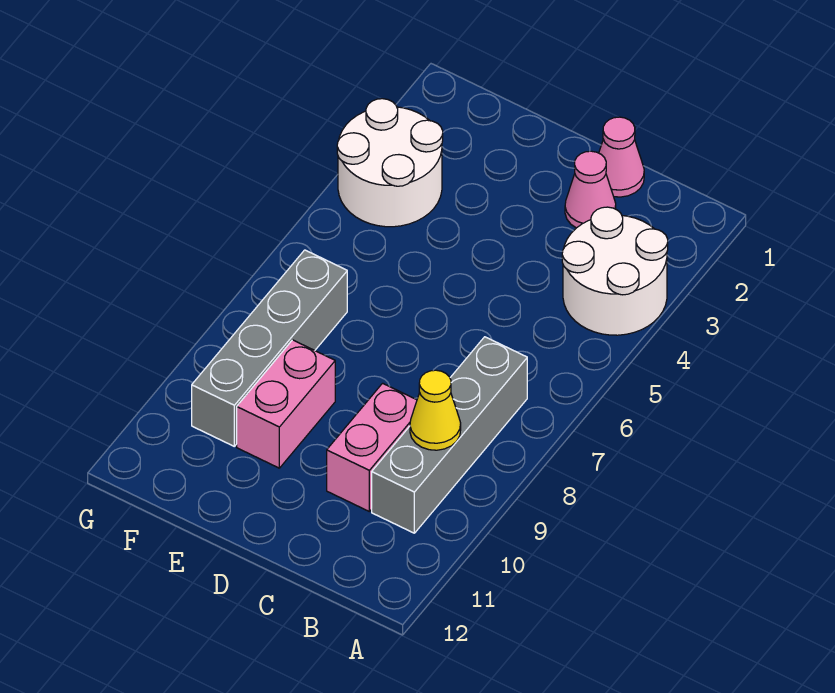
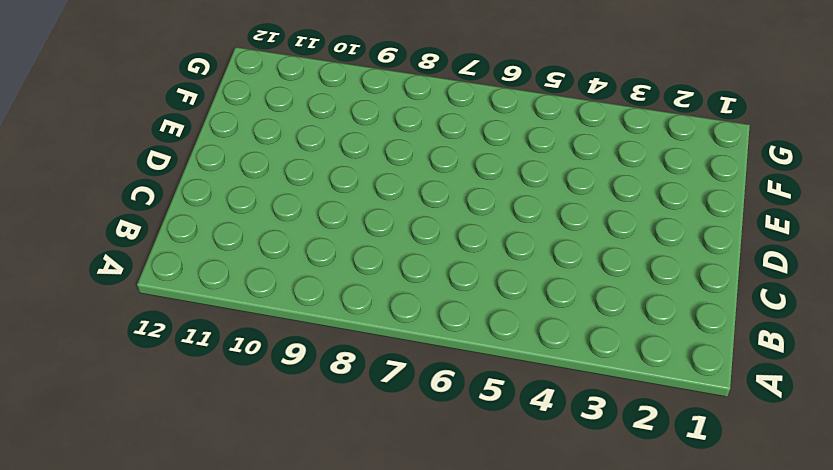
none -> white 2x2 round brick [562,207,668,335]
none -> grey 1x4 brick [372,337,527,533]

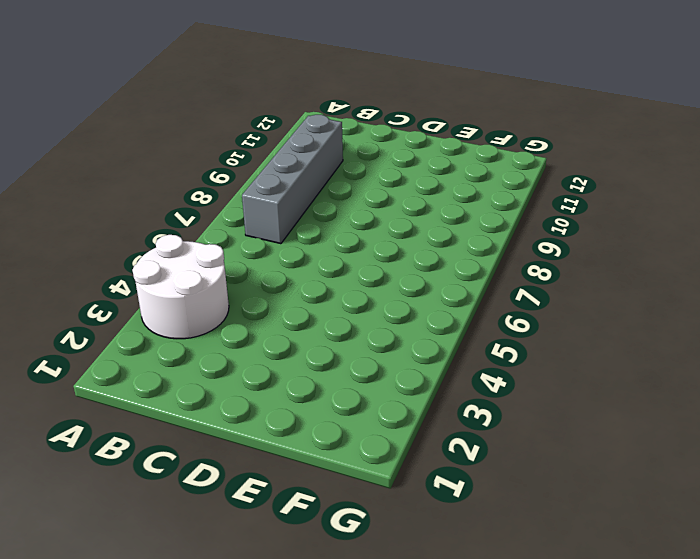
none -> pink 1x1 cone [599,117,644,197]
none -> pink 1x1 cone [565,151,616,228]

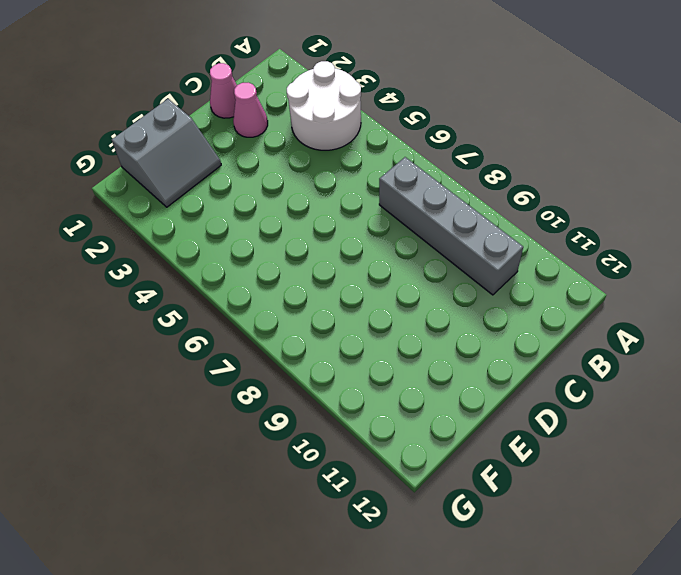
grey 2x2 slope [112,99,221,207] -> none
none -> pink 1x2 brick [327,383,417,511]
none -> pink 1x2 brick [237,340,335,468]

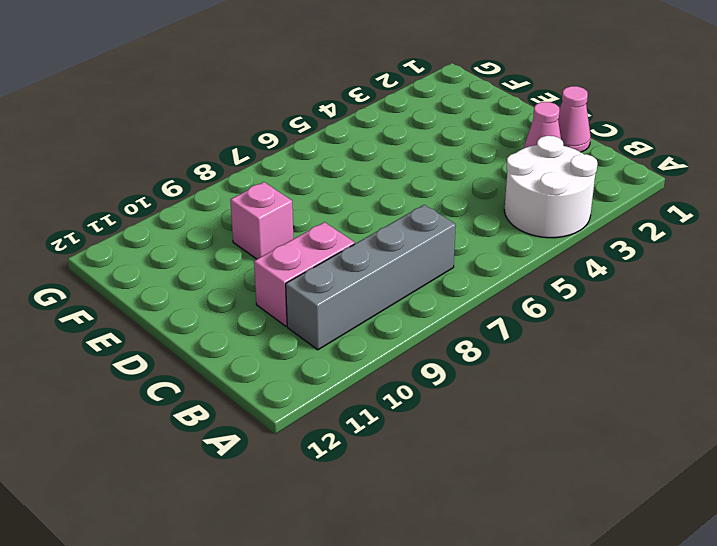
pink 1x1 brick [230,182,293,259] -> pink 1x2 brick [237,340,335,468]
none -> white 2x2 round brick [337,99,443,227]
none -> grey 1x4 brick [192,250,347,446]

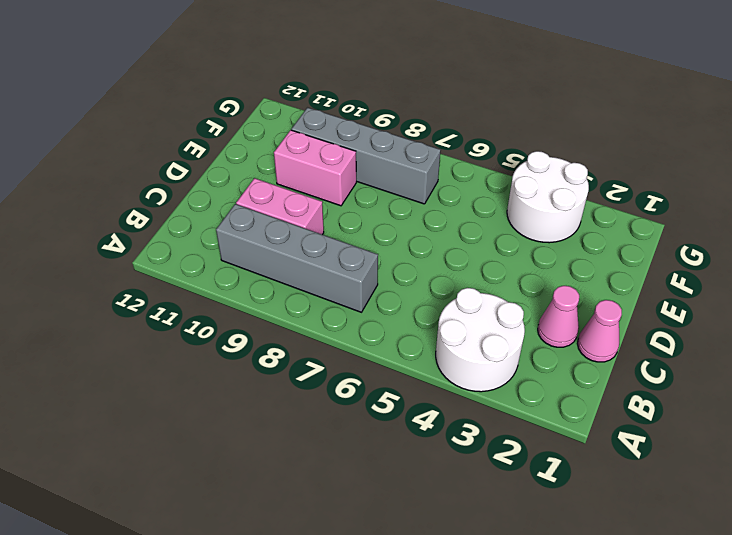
none -> yellow 1x1 cone [410,370,461,450]

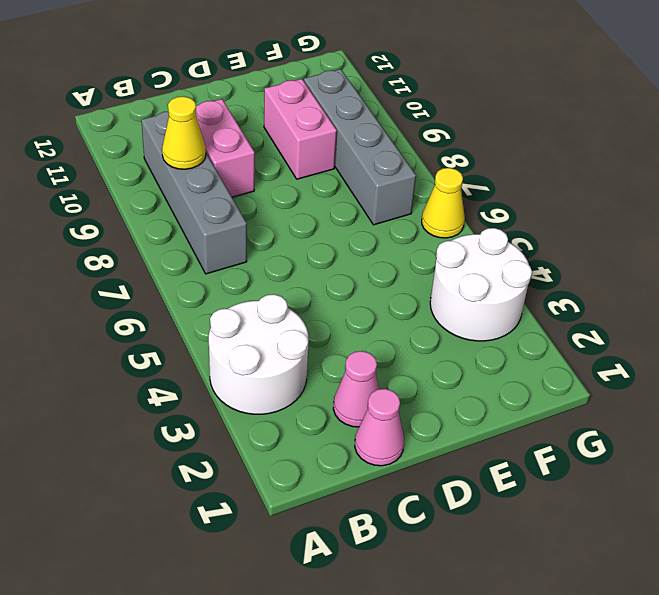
yellow 1x1 cone [422,168,465,238] -> none

